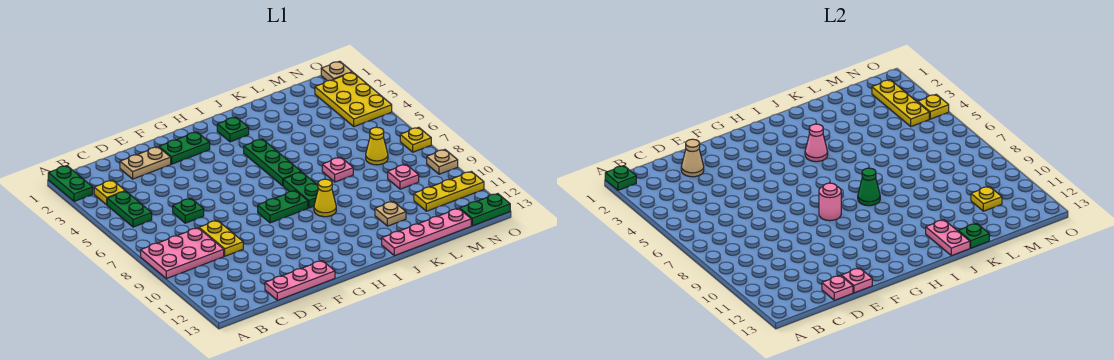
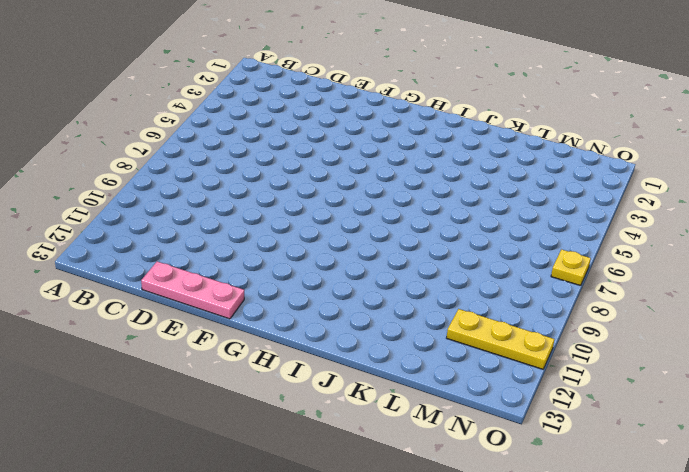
none -> green 1x2 plate [48,166,93,201]
none -> pink 2x3 plate [141,228,224,279]
none -> yellow 1x1 plate [94,180,125,205]
none -> green 1x2 plate [107,191,152,227]

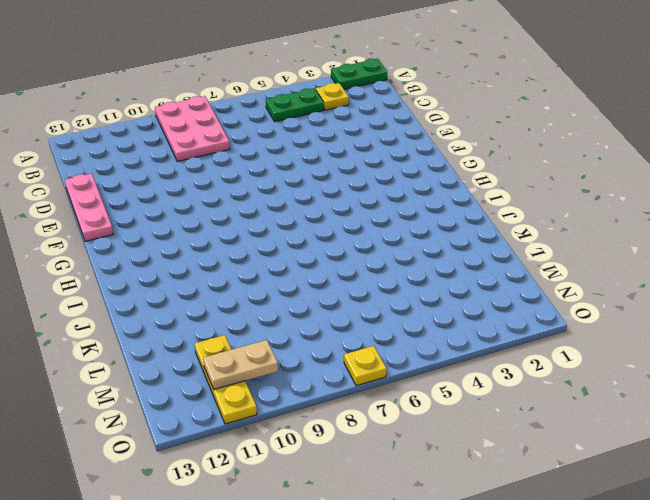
tan 1x2 plate [203,340,278,389] -> tan 1x2 plate turned to [120,147,171,179]
none -> green 1x1 plate [173,198,204,223]
none -> yellow 1x2 plate [199,220,243,256]
none -> green 1x2 plate [159,132,210,164]
none -> green 1x2 plate [258,191,308,223]

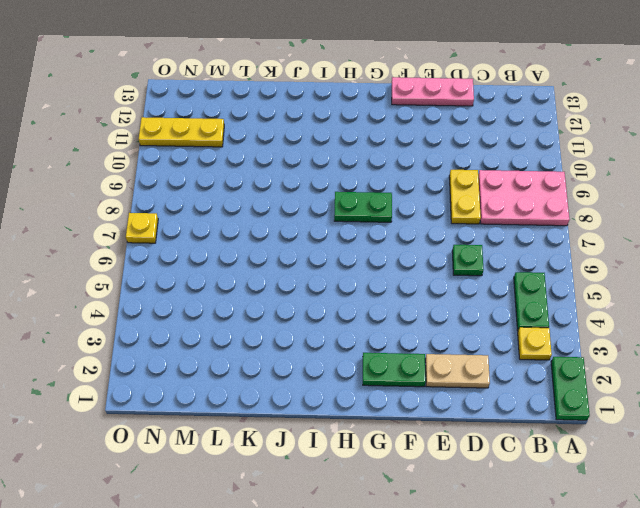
none -> green 1x1 plate [217,117,249,142]
none -> green 1x3 plate [244,139,301,186]
none -> green 1x2 plate [283,172,319,208]
none -> yellow 1x1 cone [314,179,336,217]

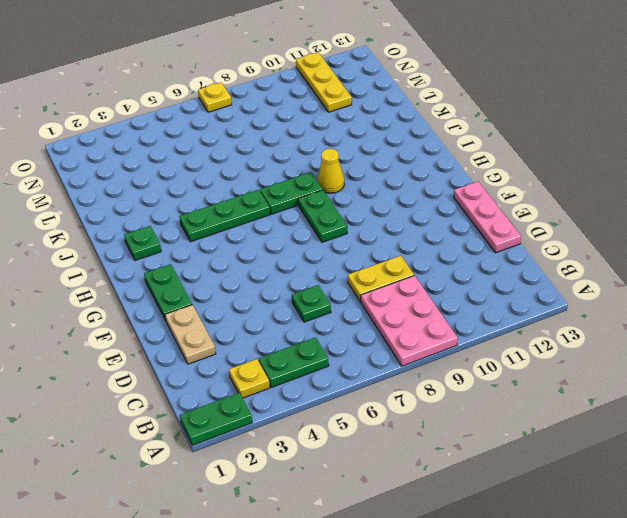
none -> pink 1x4 plate [382,208,471,256]
none -> pink 1x1 plate [322,157,353,182]
none -> tan 1x1 plate [375,201,406,226]
none -> yellow 1x1 cone [366,127,388,165]

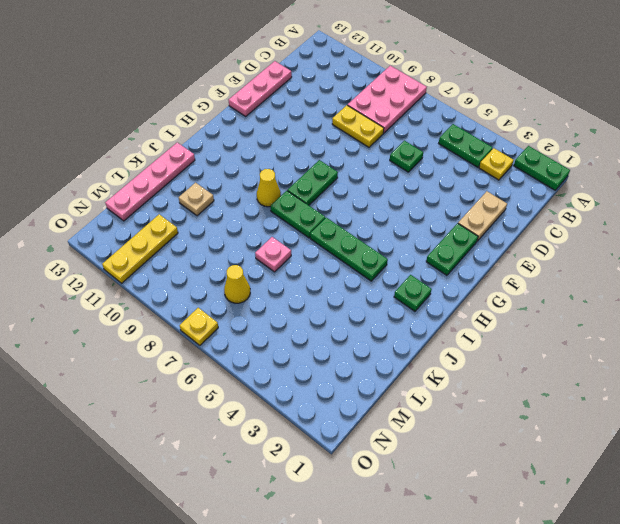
none -> pink 1x1 plate [388,164,419,189]
none -> yellow 2x3 plate [315,72,392,127]
none -> green 1x2 plate [460,194,510,226]
none -> tan 1x1 plate [321,61,352,81]

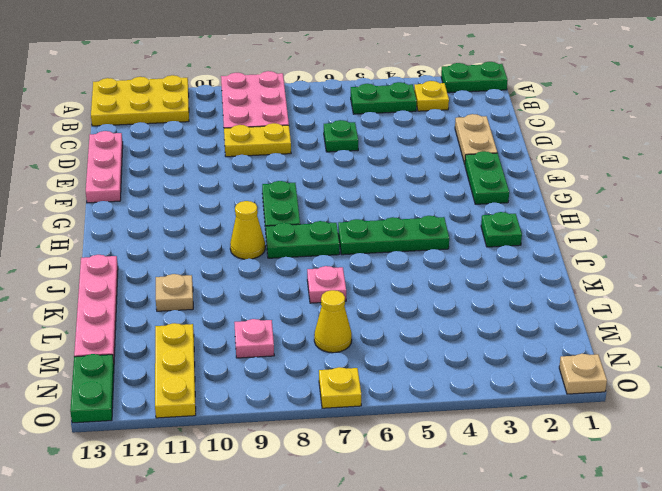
yellow 2x3 plate [91,75,189,126] -> yellow 2x3 plate moved to [315,72,392,127]
none -> tan 1x1 plate [427,150,458,174]
none -> green 1x1 plate [605,166,636,190]
none -> tan 1x1 cone [681,139,704,177]
none -> pink 1x1 plate [822,276,853,300]

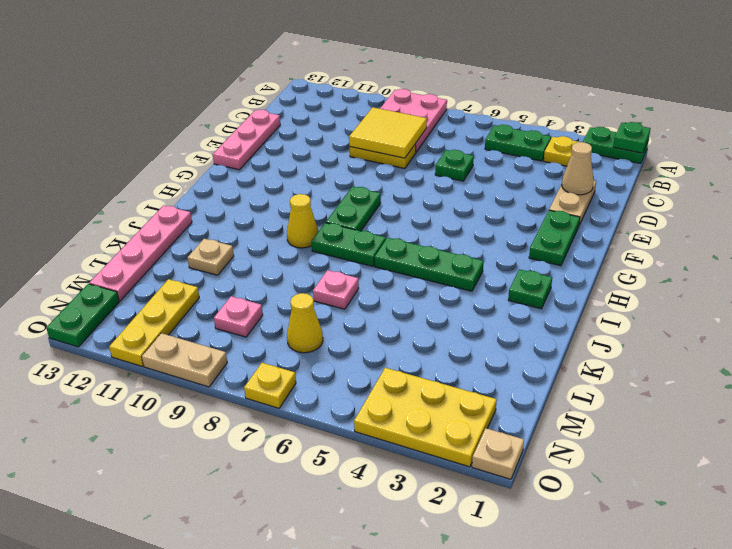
yellow 2x2 tile [349,107,427,158] -> none
tan 1x2 plate [142,333,227,387] -> tan 1x1 plate [427,150,458,174]
none -> pink 1x1 plate [822,276,853,300]
none -> pink 1x1 plate [841,268,872,293]
none -> pink 1x1 round brick [819,183,841,221]
none -> pink 1x1 cone [805,124,828,162]

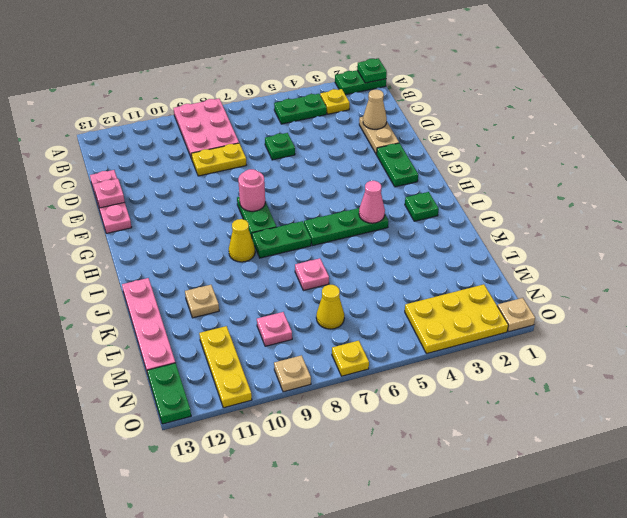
none -> pink 1x1 plate [822,276,853,300]
none -> green 1x1 cone [858,168,880,206]
none -> pink 1x2 plate [926,220,970,256]
none -> green 1x1 plate [958,223,989,248]

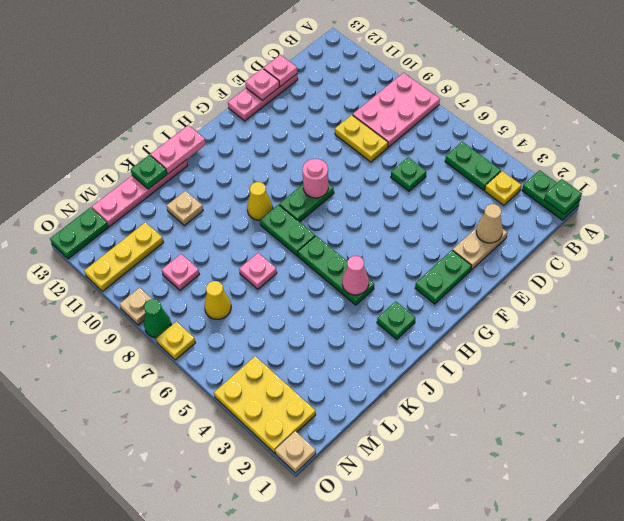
pink 1x2 plate [150,125,206,174] -> pink 1x2 plate turned to [926,220,970,256]
green 1x1 cone [144,299,171,338] -> green 1x1 cone moved to [858,168,880,206]
none -> yellow 1x1 plate [971,186,1002,211]
none -> yellow 1x3 plate [872,80,929,127]
none -> yellow 1x1 plate [918,94,949,119]

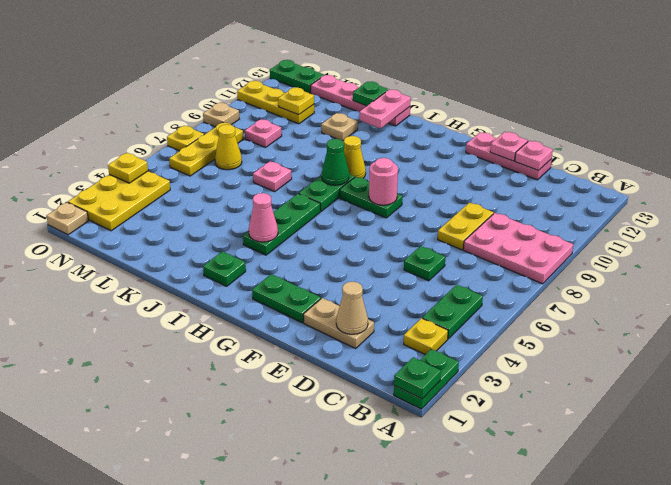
yellow 1x3 plate [169,122,243,176] -> yellow 1x3 plate moved to [872,80,929,127]

